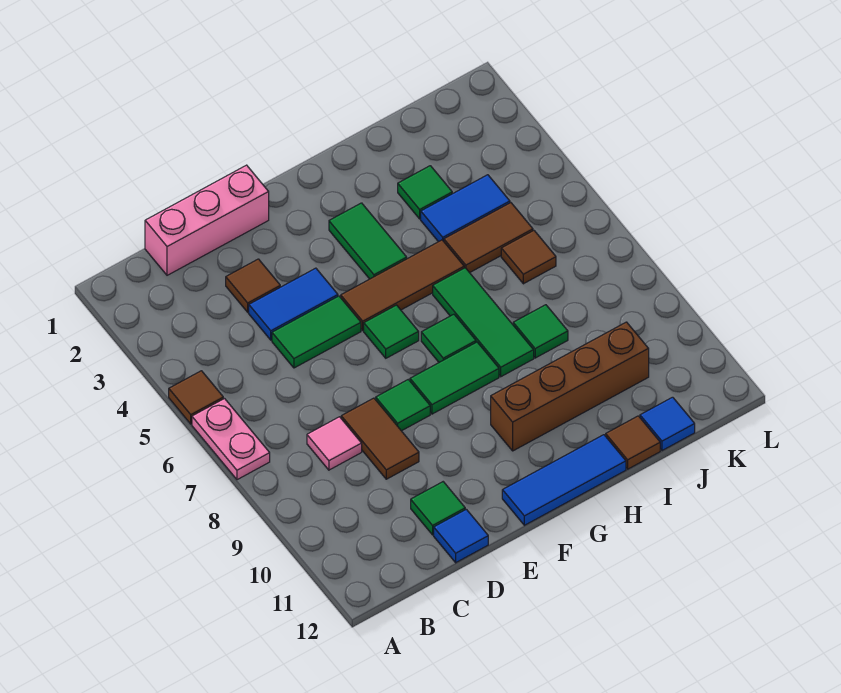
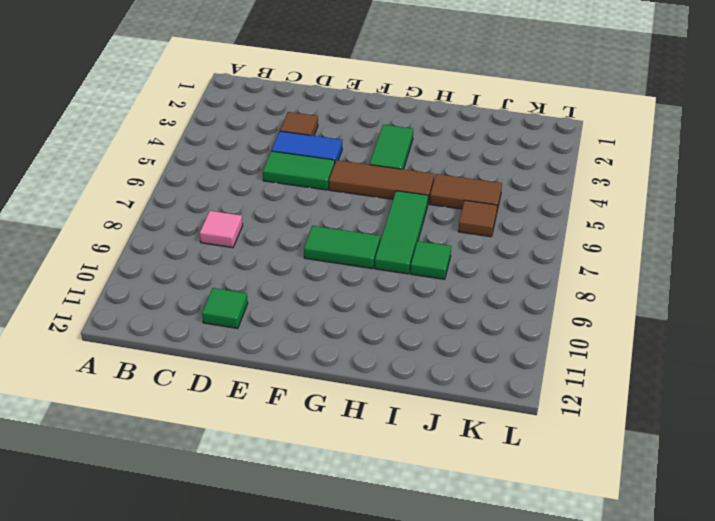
none -> brown 1x1 tile [169,371,223,424]
none -> pink 1x2 plate [192,399,270,480]
none -> pink 1x3 brick [145,165,269,275]

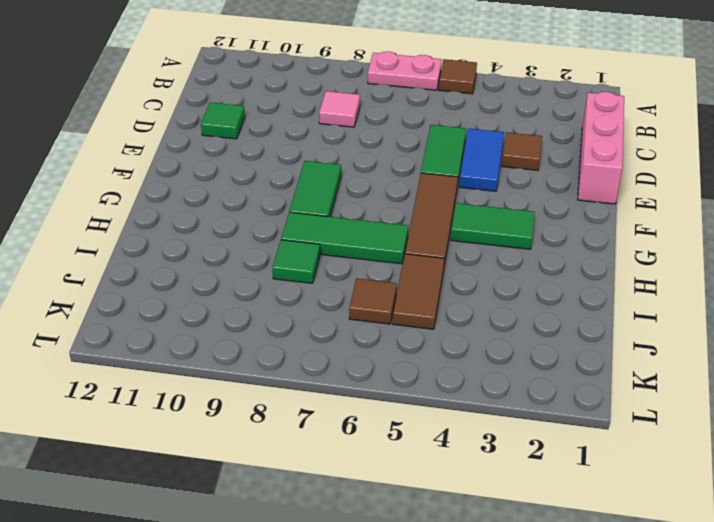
none -> brown 1x2 tile [341,398,419,479]
none -> blue 1x1 tile [434,509,488,563]
none -> green 1x1 tile [376,379,430,431]

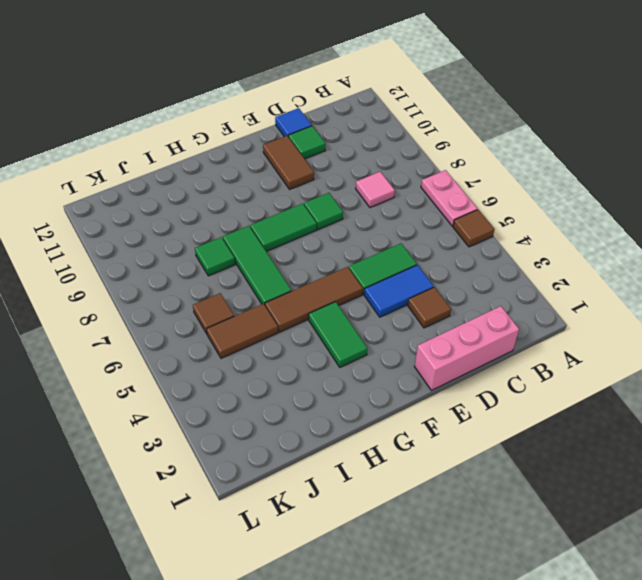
brown 1x2 tile [263,136,314,189] -> brown 1x2 tile moved to [341,398,419,479]
none -> green 1x1 tile [364,305,419,358]
none -> blue 1x3 tile [502,435,626,525]
none -> green 1x1 tile [421,314,476,362]

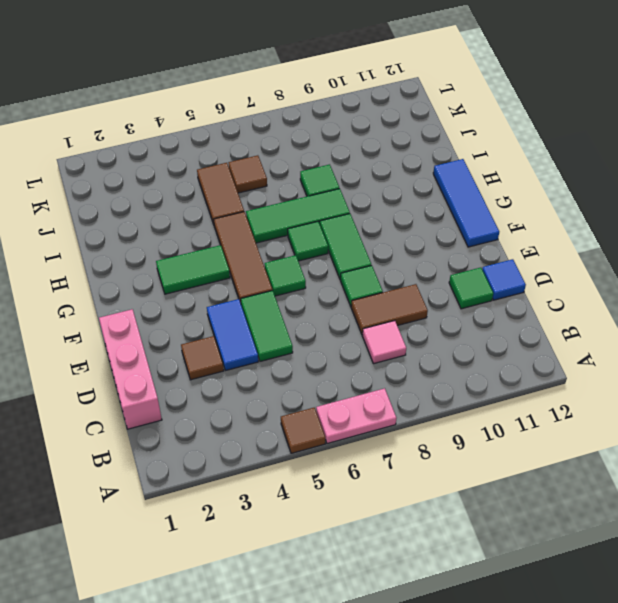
none -> brown 1x4 brick [491,322,649,451]
none -> green 1x1 tile [398,166,452,219]
none -> blue 1x2 tile [421,175,510,242]

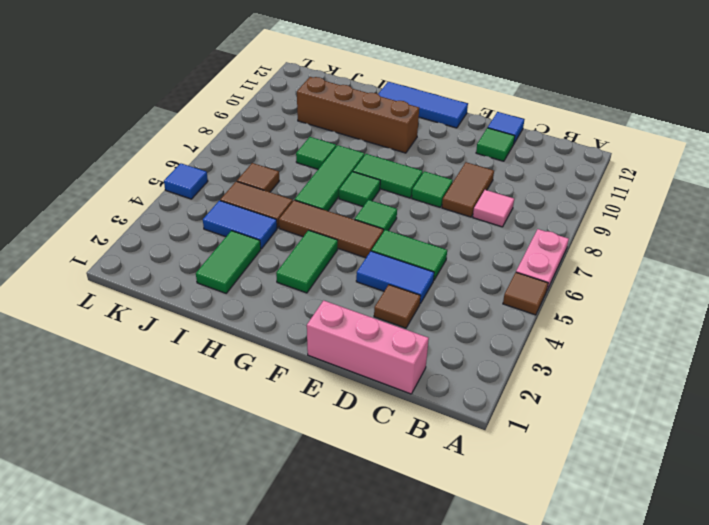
green 1x2 tile [196,231,261,293] -> green 1x1 tile [398,166,452,219]
blue 1x1 tile [164,163,208,199] -> blue 1x1 tile moved to [640,397,695,451]
none -> brown 1x1 tile [606,416,660,469]

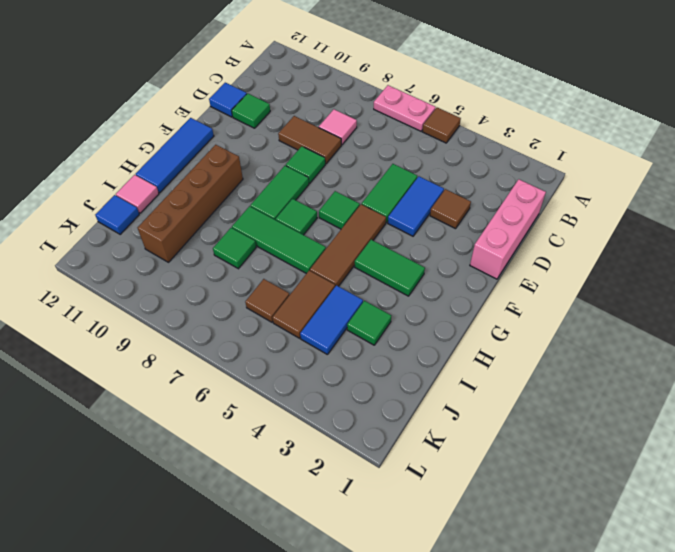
pink 1x1 tile [116,175,159,213] -> brown 1x1 tile [606,416,660,469]

